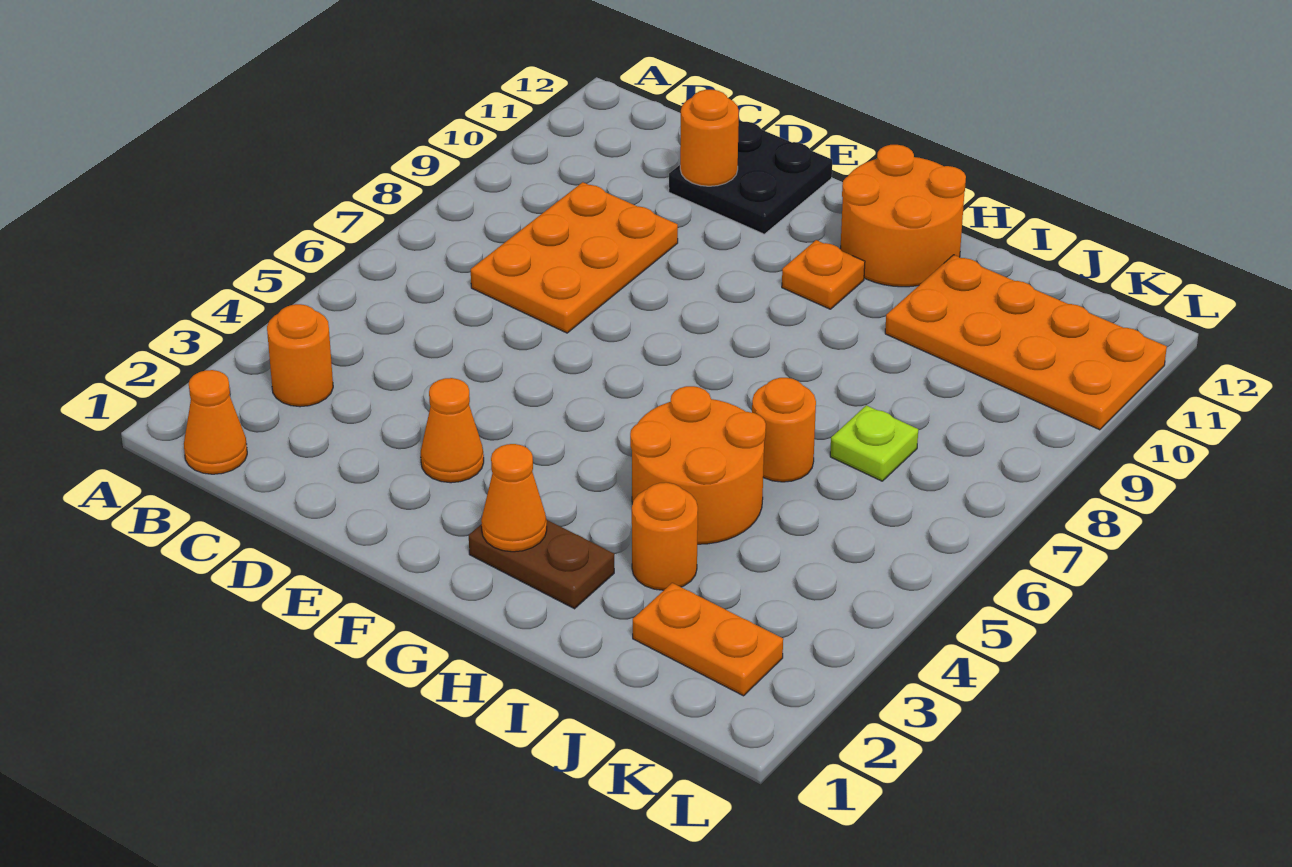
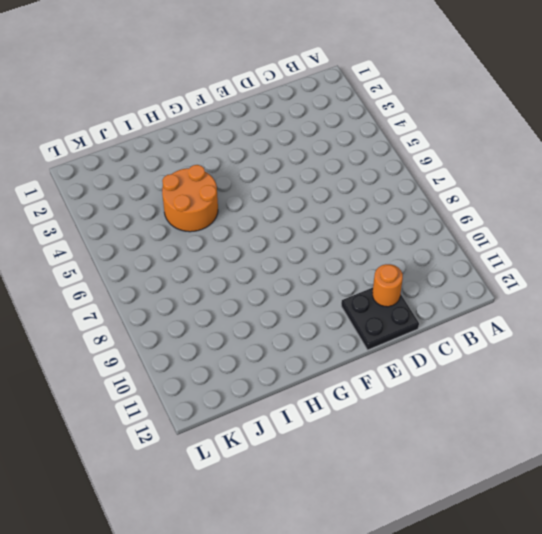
none -> orange 1x1 cone [184,370,247,474]
none -> orange 1x1 round brick [267,304,333,407]
none -> orange 2x3 plate [471,182,678,333]

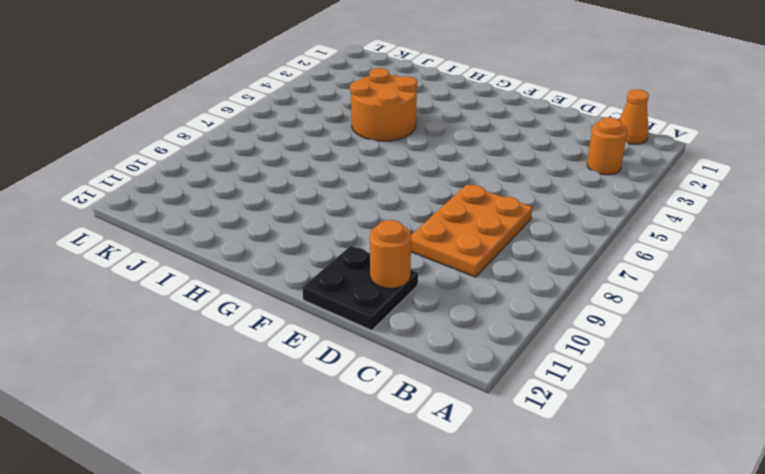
none -> orange 1x1 cone [421,378,484,483]
none -> brown 1x2 plate [469,520,614,609]
none -> orange 1x1 plate [782,240,865,309]

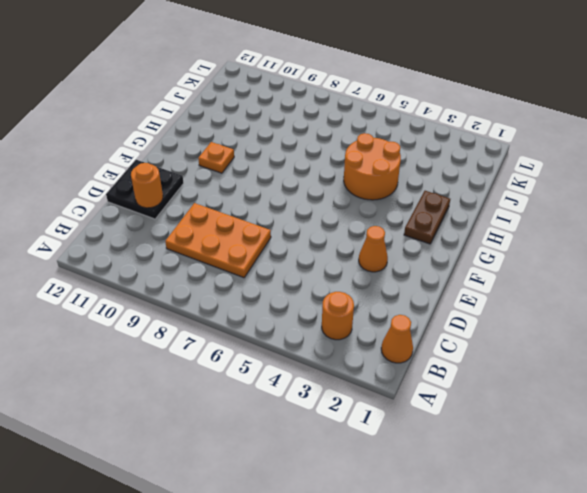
none -> orange 2x2 round brick [840,145,966,287]
none -> orange 1x1 round brick [632,483,698,590]
none -> orange 1x1 round brick [752,378,816,482]

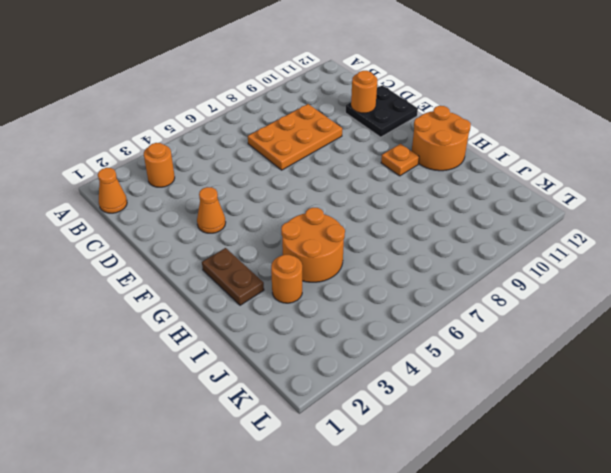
none -> orange 1x1 round brick [752,378,816,482]
none -> orange 2x4 plate [885,255,1167,430]
none -> orange 1x2 plate [633,583,783,696]

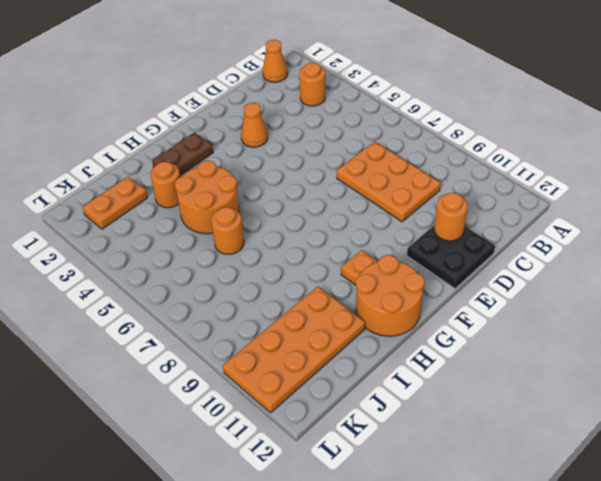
none -> lime 1x1 plate [830,405,918,481]
none -> orange 1x1 cone [481,444,547,552]

